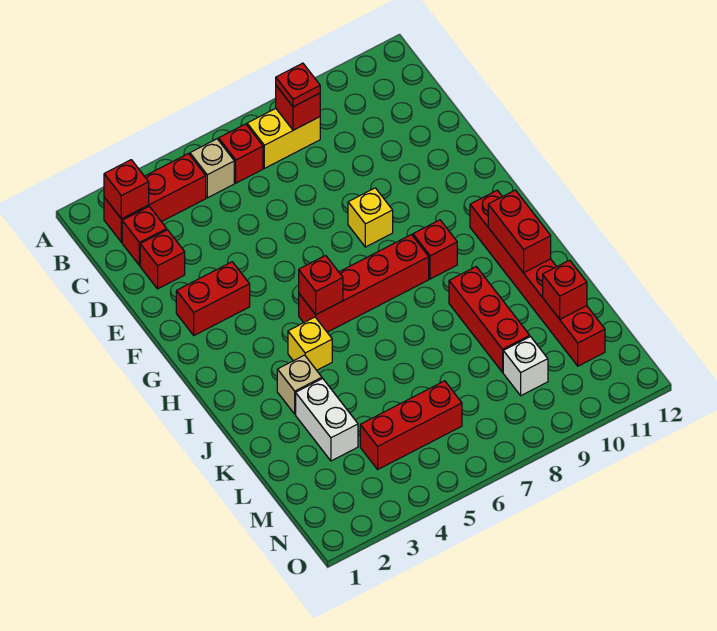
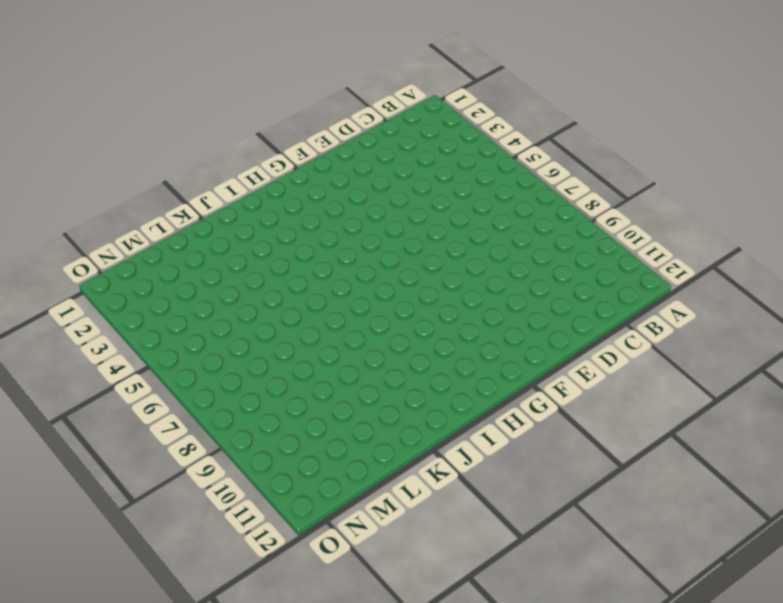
none -> red 1x3 brick [104,154,206,242]
none -> tan 1x1 brick [190,139,234,198]
none -> red 1x1 brick [219,124,263,183]

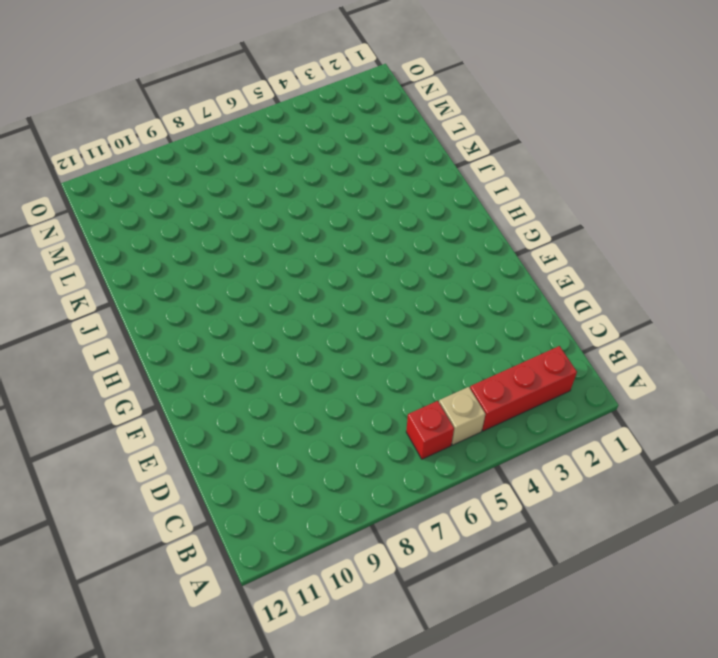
none -> yellow 1x2 brick [247,109,320,168]
none -> red 1x1 brick [122,206,167,266]
none -> red 1x1 brick [140,230,185,289]

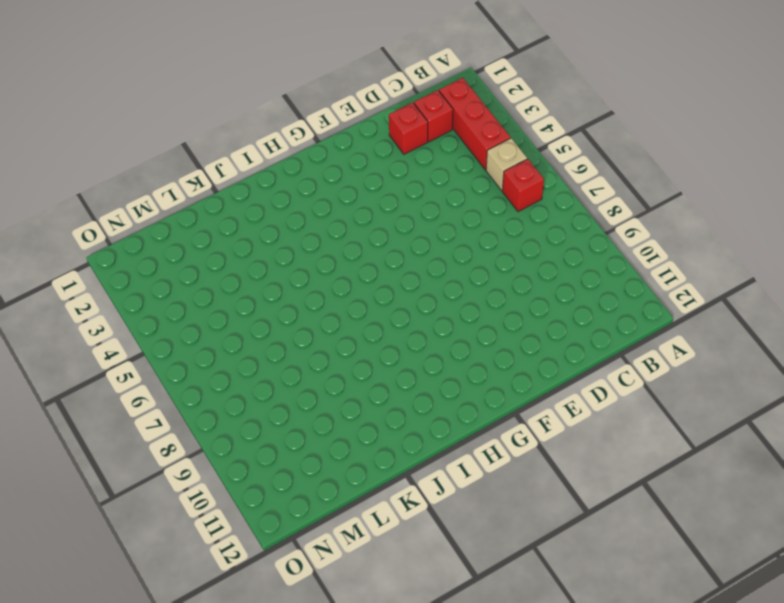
none -> yellow 1x2 brick [247,109,320,168]
none -> red 1x2 brick [176,262,250,335]
none -> yellow 1x1 brick [348,188,393,247]

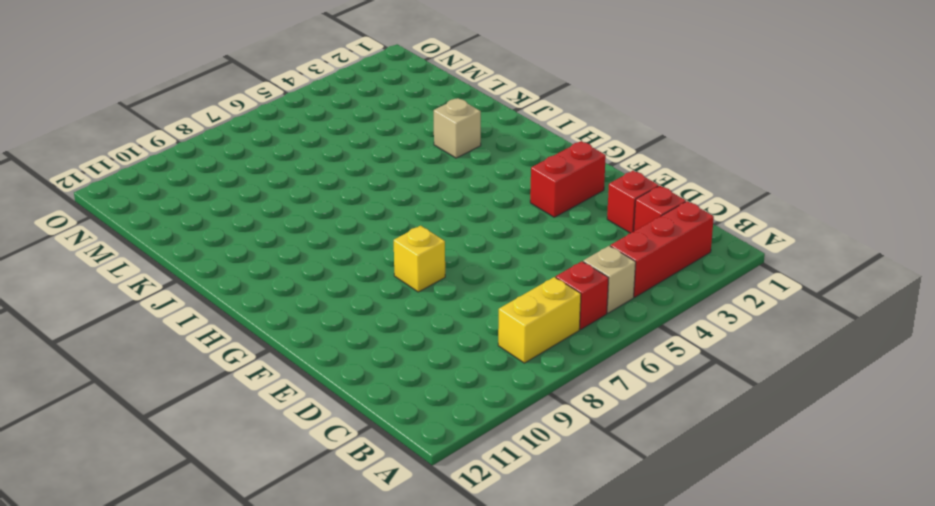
none -> red 1x4 brick [299,235,429,332]
none -> red 1x1 brick [413,220,457,279]
none -> red 1x6 brick [470,190,605,366]

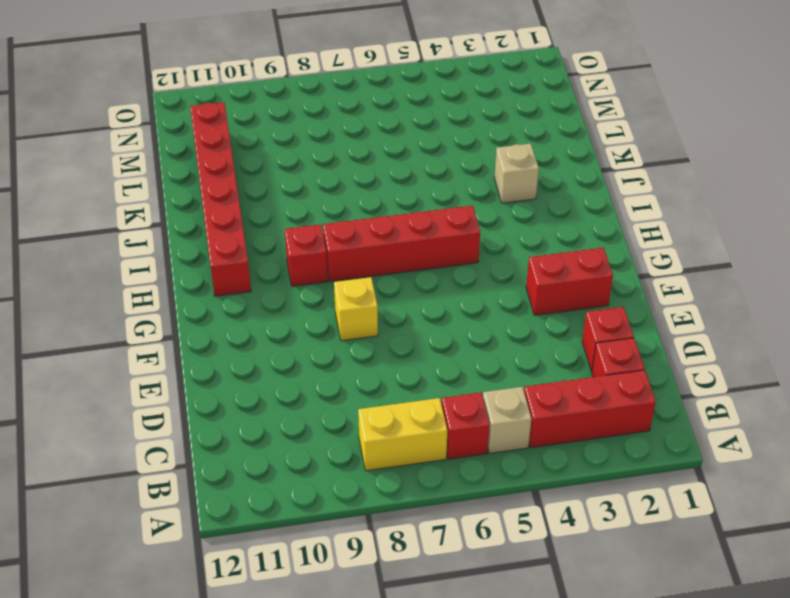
none -> yellow 1x1 brick [288,317,332,370]
none -> red 1x3 brick [449,267,530,372]
none -> white 1x2 brick [296,378,358,461]

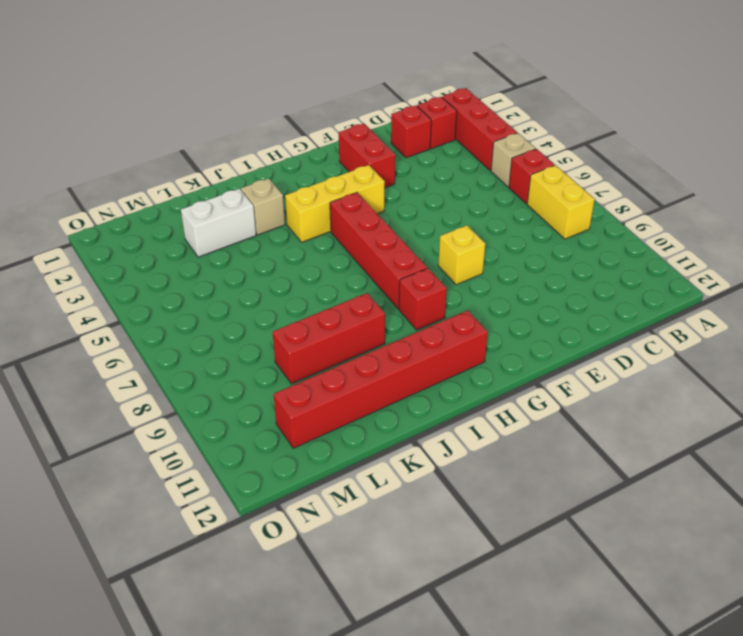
yellow 1x3 brick [285,165,385,242] -> yellow 1x1 brick [288,317,332,370]
none -> red 1x3 brick [360,381,462,469]
none -> white 1x1 brick [503,337,548,396]
none -> red 1x1 brick [104,160,149,219]

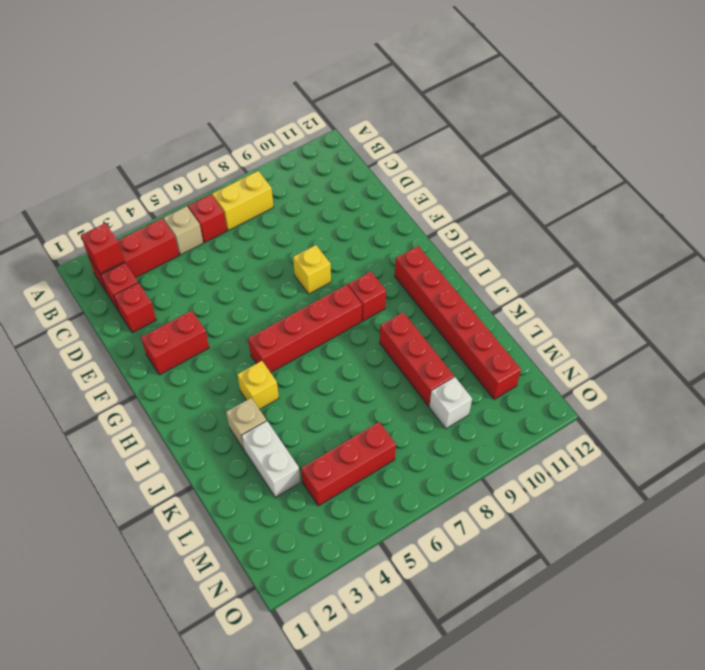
none -> red 1x1 brick [276,86,320,130]
none -> red 1x1 brick [299,255,343,314]
none -> red 1x2 brick [488,190,551,273]

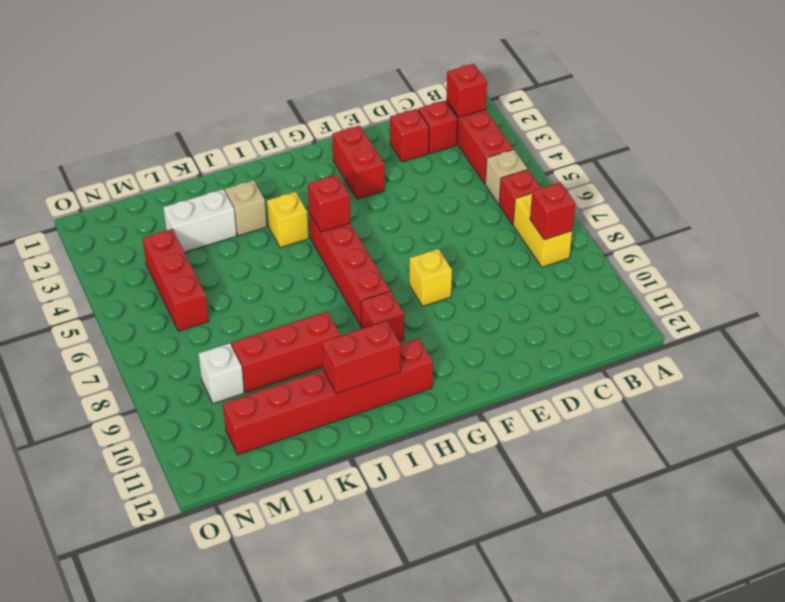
none -> red 1x1 brick [543,260,587,319]
none -> red 1x1 plate [276,63,320,107]

